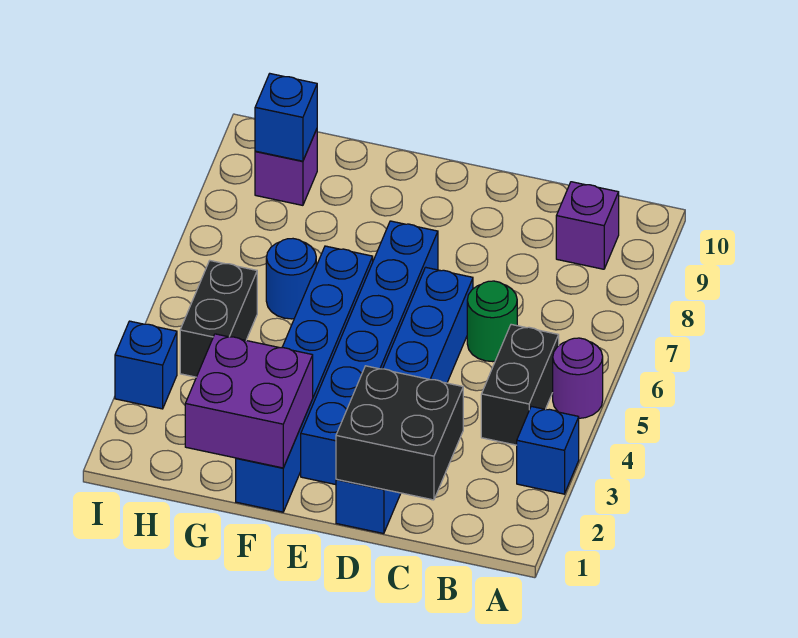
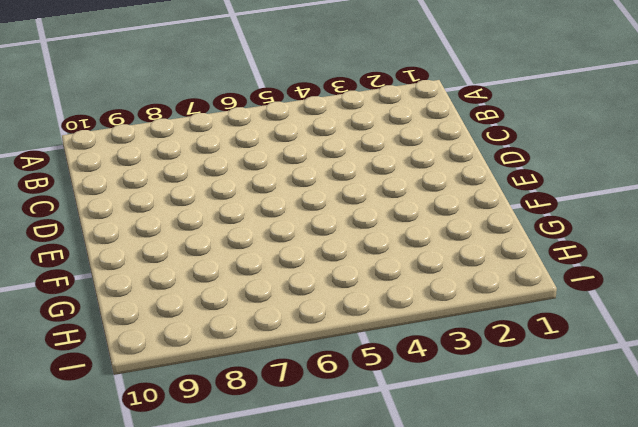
none -> blue 1x1 brick [517,406,579,494]
none -> purple 1x1 round brick [553,338,603,418]
none -> black 1x2 brick [481,324,559,445]

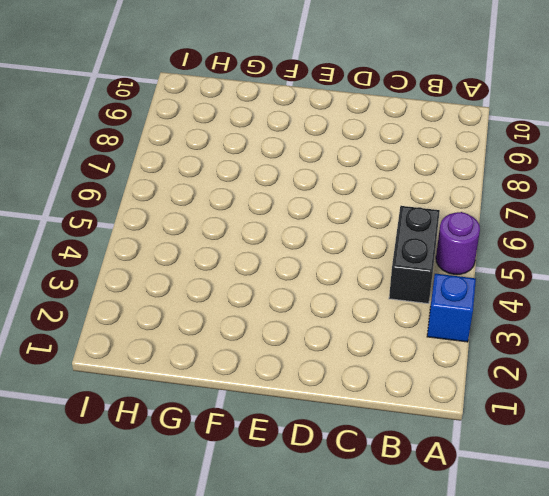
none -> purple 1x1 brick [556,182,619,269]
none -> green 1x1 round brick [467,281,517,362]
none -> blue 1x6 brick [336,267,473,534]

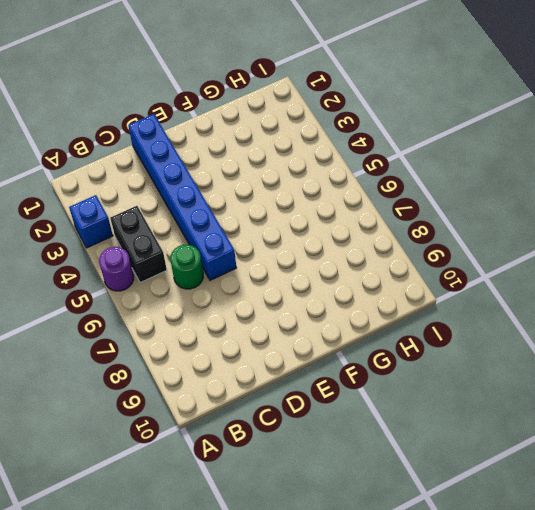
none -> purple 1x1 brick [556,182,619,269]
none -> blue 1x6 brick [301,221,438,485]
none -> blue 1x6 brick [236,246,373,512]

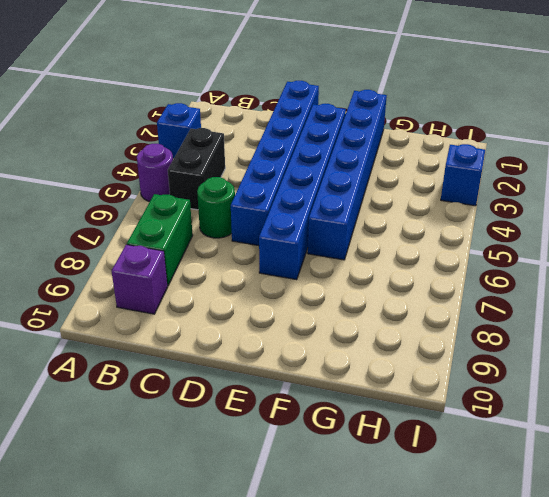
green 1x2 brick [127,194,193,286] -> none
none -> blue 1x1 round brick [266,239,316,319]
none -> black 1x2 brick [180,261,257,377]
none -> purple 1x1 brick [255,129,317,205]

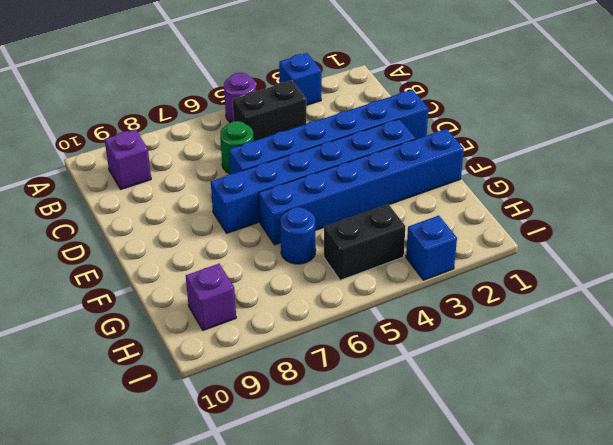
none -> black 2x2 brick [336,366,463,500]
none -> purple 2x2 brick [185,334,313,468]
none -> blue 1x1 brick [255,74,317,161]

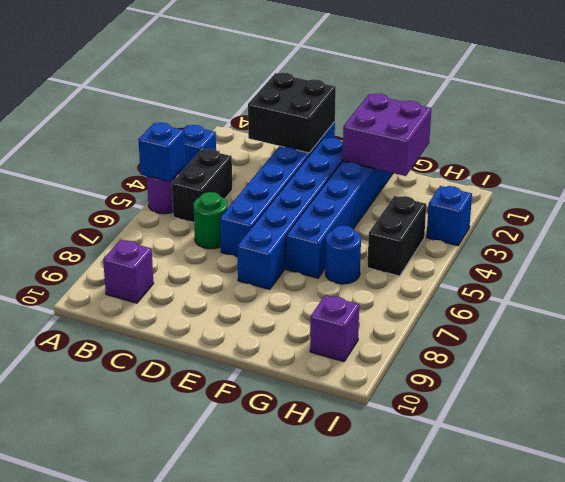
blue 1x1 brick [138,123,185,182] -> blue 1x1 brick moved to [255,74,317,161]

